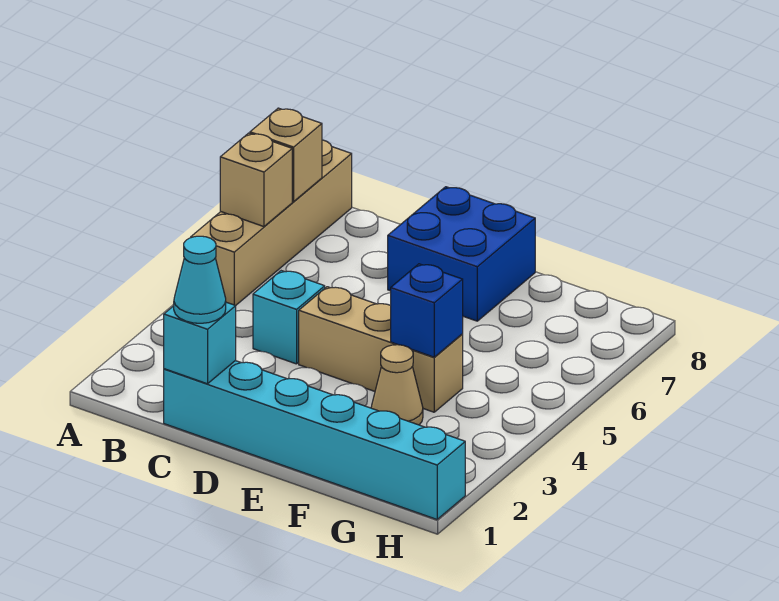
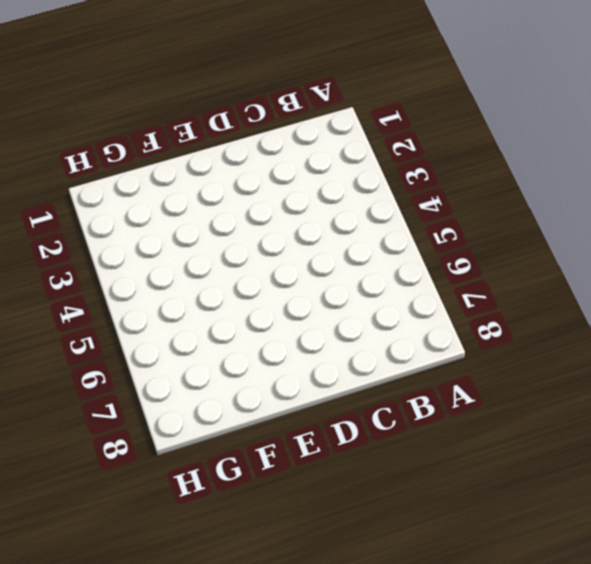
none -> tan 1x4 brick [191,140,352,306]
none -> cyan 1x6 brick [164,361,465,519]

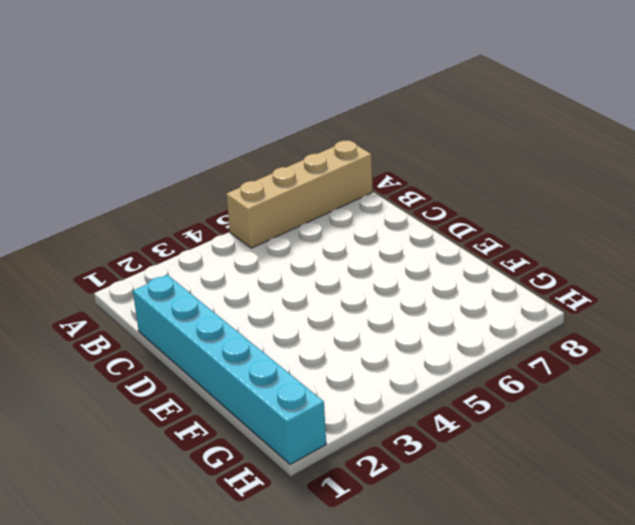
none -> cyan 1x1 brick [253,271,325,364]
none -> tan 1x3 brick [299,287,463,412]

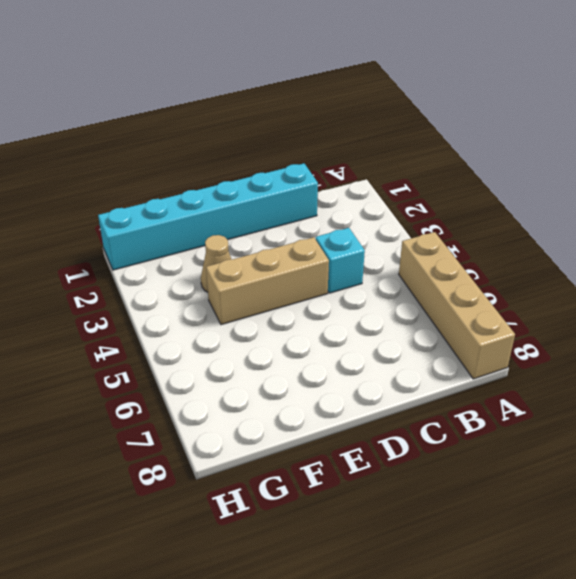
none -> blue 2x2 brick [388,187,535,321]
none -> tan 1x1 brick [220,133,292,227]

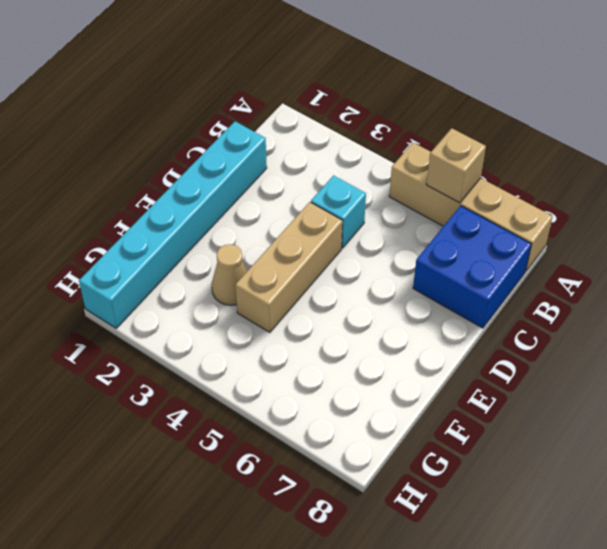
blue 2x2 brick [413,206,531,328] -> blue 2x2 brick moved to [388,187,535,321]
none -> tan 1x1 brick [250,108,322,202]
none -> cyan 1x1 brick [164,302,236,384]

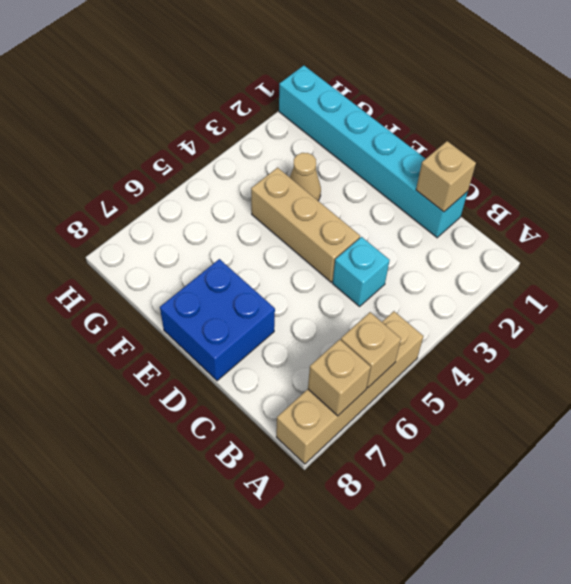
tan 1x1 brick [416,141,476,212] -> cyan 1x1 brick [164,302,236,384]
none -> blue 1x1 brick [391,264,463,357]
none -> cyan 1x1 cone [174,236,226,323]

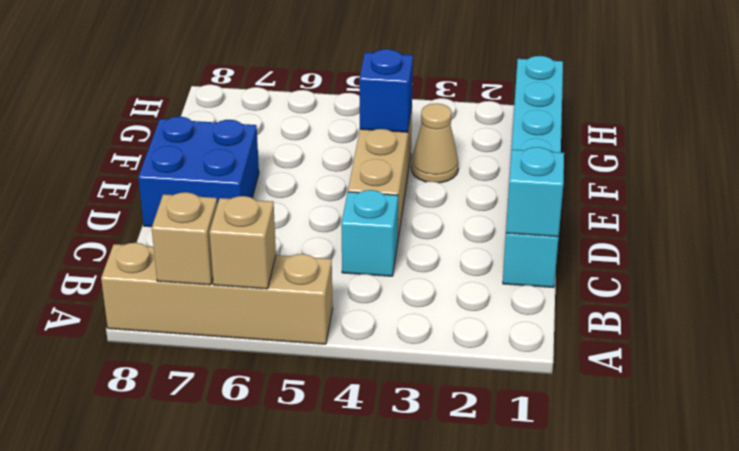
none -> cyan 1x1 cone [174,236,226,323]

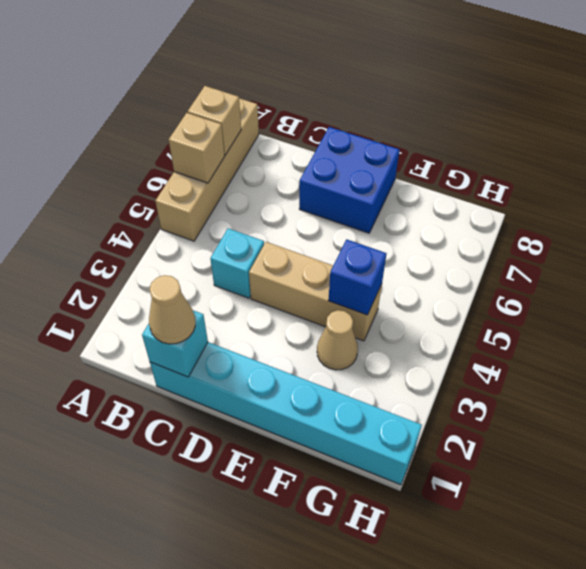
tan 1x1 cone [149,275,195,344] -> cyan 1x1 cone [174,236,226,323]

